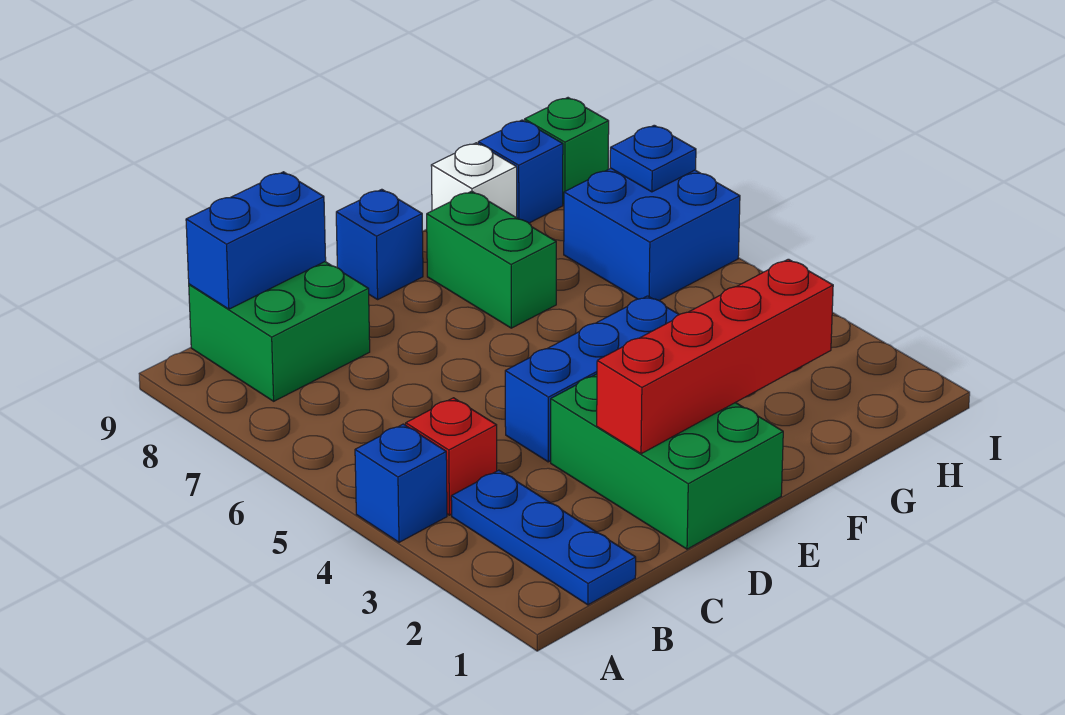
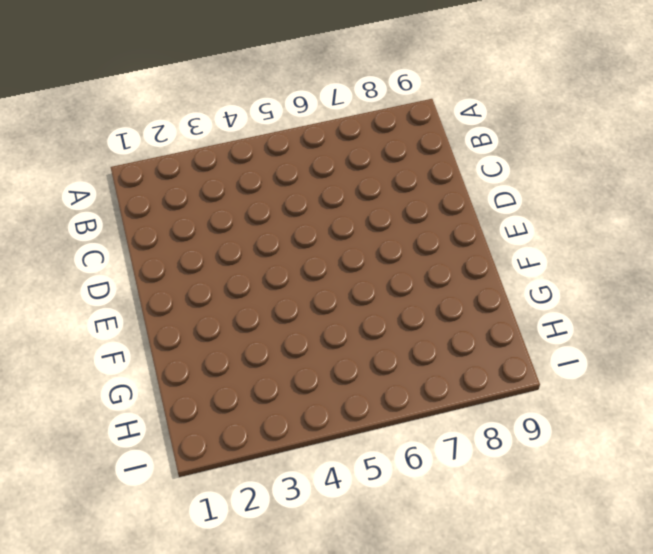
none -> blue 1x1 brick [355,424,447,542]
none -> blue 1x3 plate [451,470,636,605]
none -> red 1x1 brick [406,398,497,515]

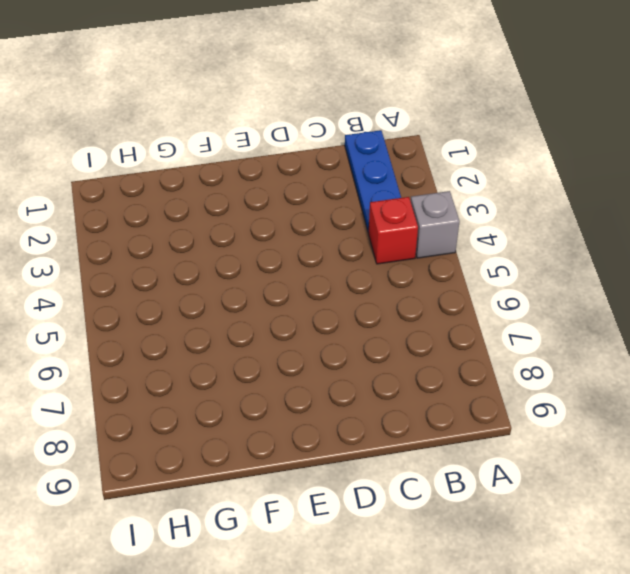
grey 1x1 brick [411,191,460,258] -> blue 1x1 brick [355,424,447,542]
none -> green 2x2 brick [189,262,370,401]
none -> green 2x3 brick [551,374,783,549]
none -> blue 1x3 brick [505,296,679,462]

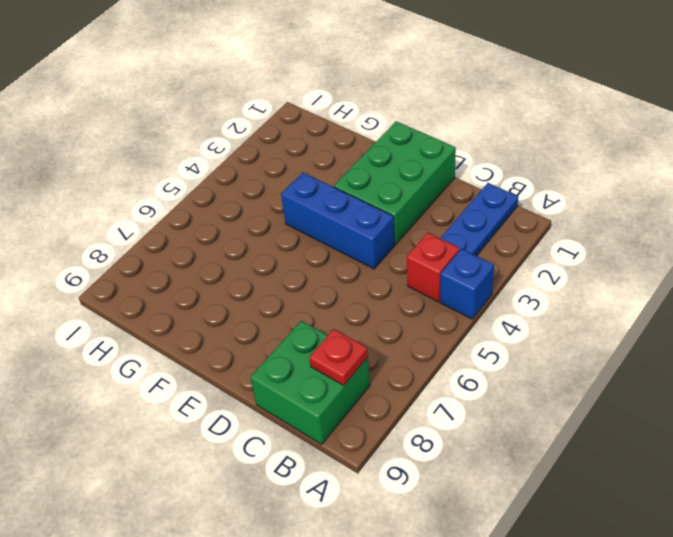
red 1x1 plate [309,329,368,385] -> none
none -> blue 1x1 brick [336,189,423,299]
none -> green 1x2 brick [427,191,556,328]
none -> white 1x1 brick [431,143,517,218]

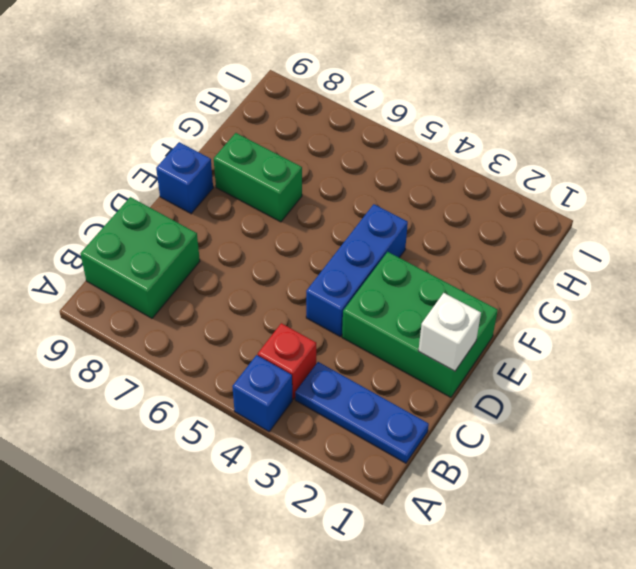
white 1x1 brick [418,293,481,371] -> white 1x1 brick moved to [431,143,517,218]
none -> blue 2x2 brick [564,168,740,300]
none -> blue 1x1 brick [478,120,563,223]
none -> green 1x1 brick [525,98,609,204]

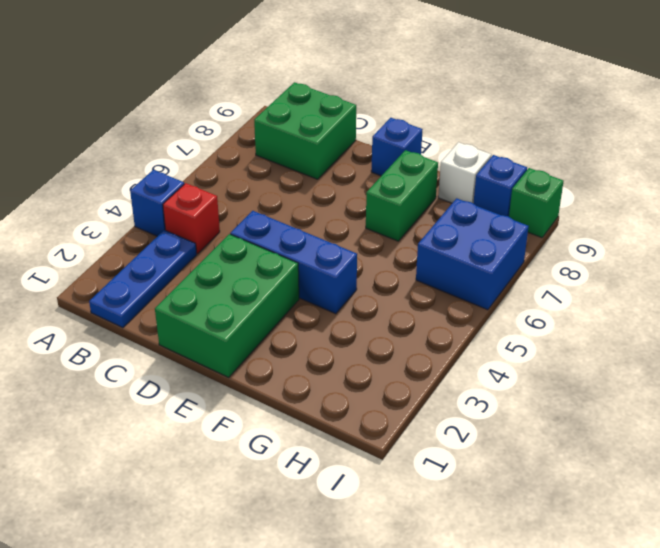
none -> blue 1x2 brick [186,172,326,309]
none -> red 1x4 brick [597,259,833,454]
none -> blue 1x1 plate [610,125,696,192]

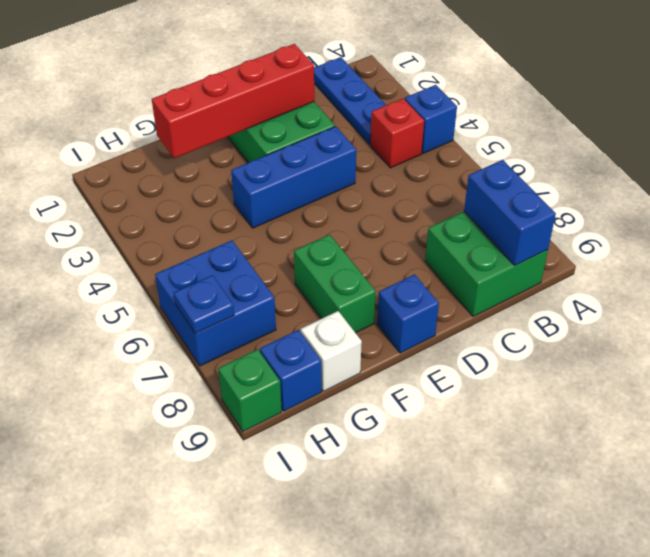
blue 1x2 brick [464,160,556,266] -> blue 1x2 brick turned to [186,172,326,309]

